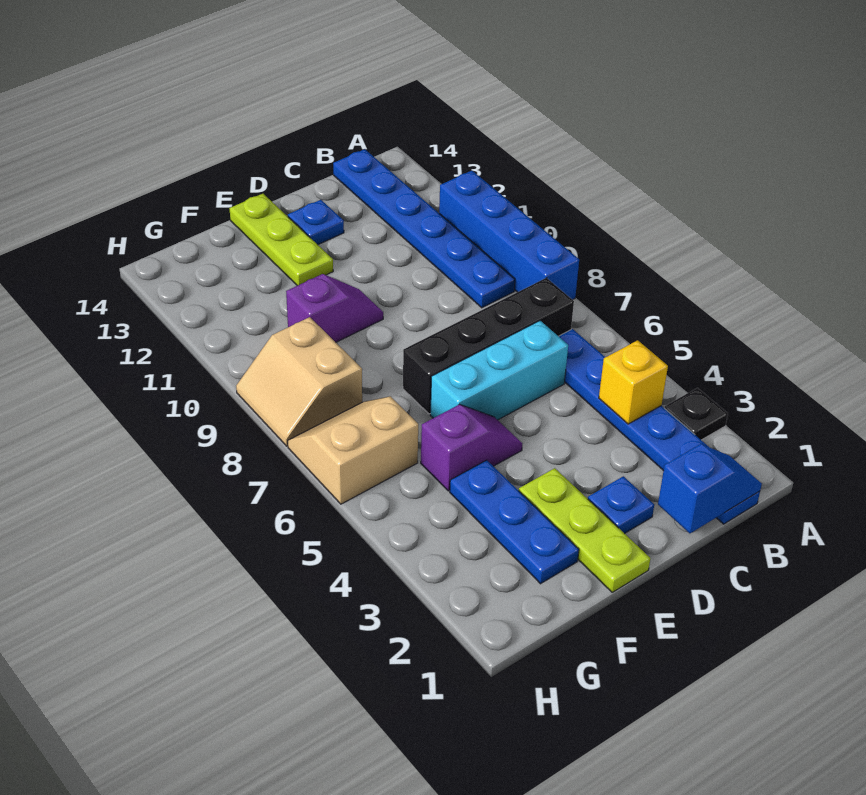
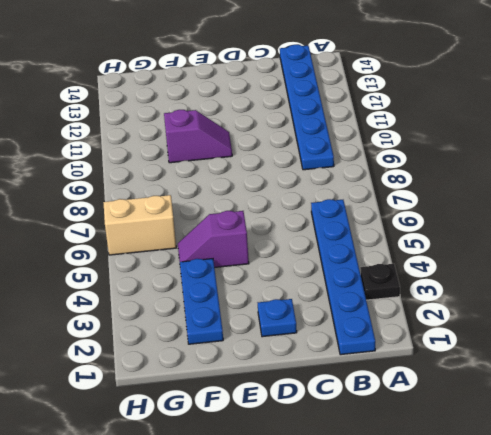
purple 1x2 slope [178,211,249,268] -> purple 1x2 slope turned to [421,404,522,491]
none -> blue 1x4 brick [439,171,579,300]
none -> black 1x4 brick [403,278,574,414]
none -> cyan 1x3 brick [430,321,568,420]

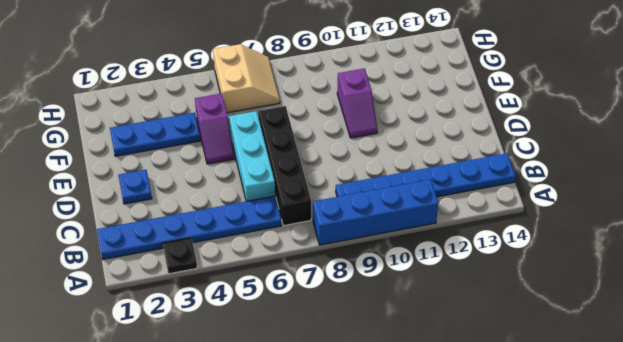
none -> blue 1x1 plate [288,200,344,245]
none -> lime 1x3 plate [519,468,650,592]
none -> lime 1x3 plate [229,194,333,286]

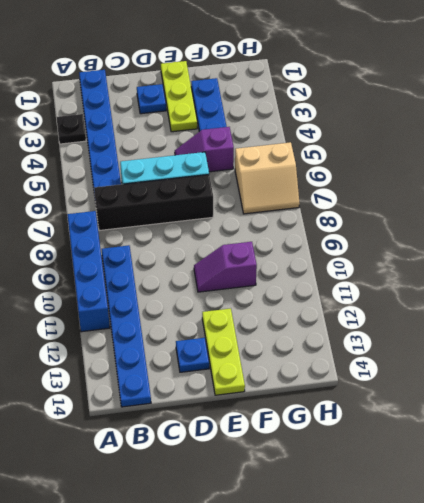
none -> tan 2x2 slope [236,317,362,446]
none -> blue 1x2 slope [658,444,762,533]
none -> yellow 1x1 brick [599,340,668,424]

